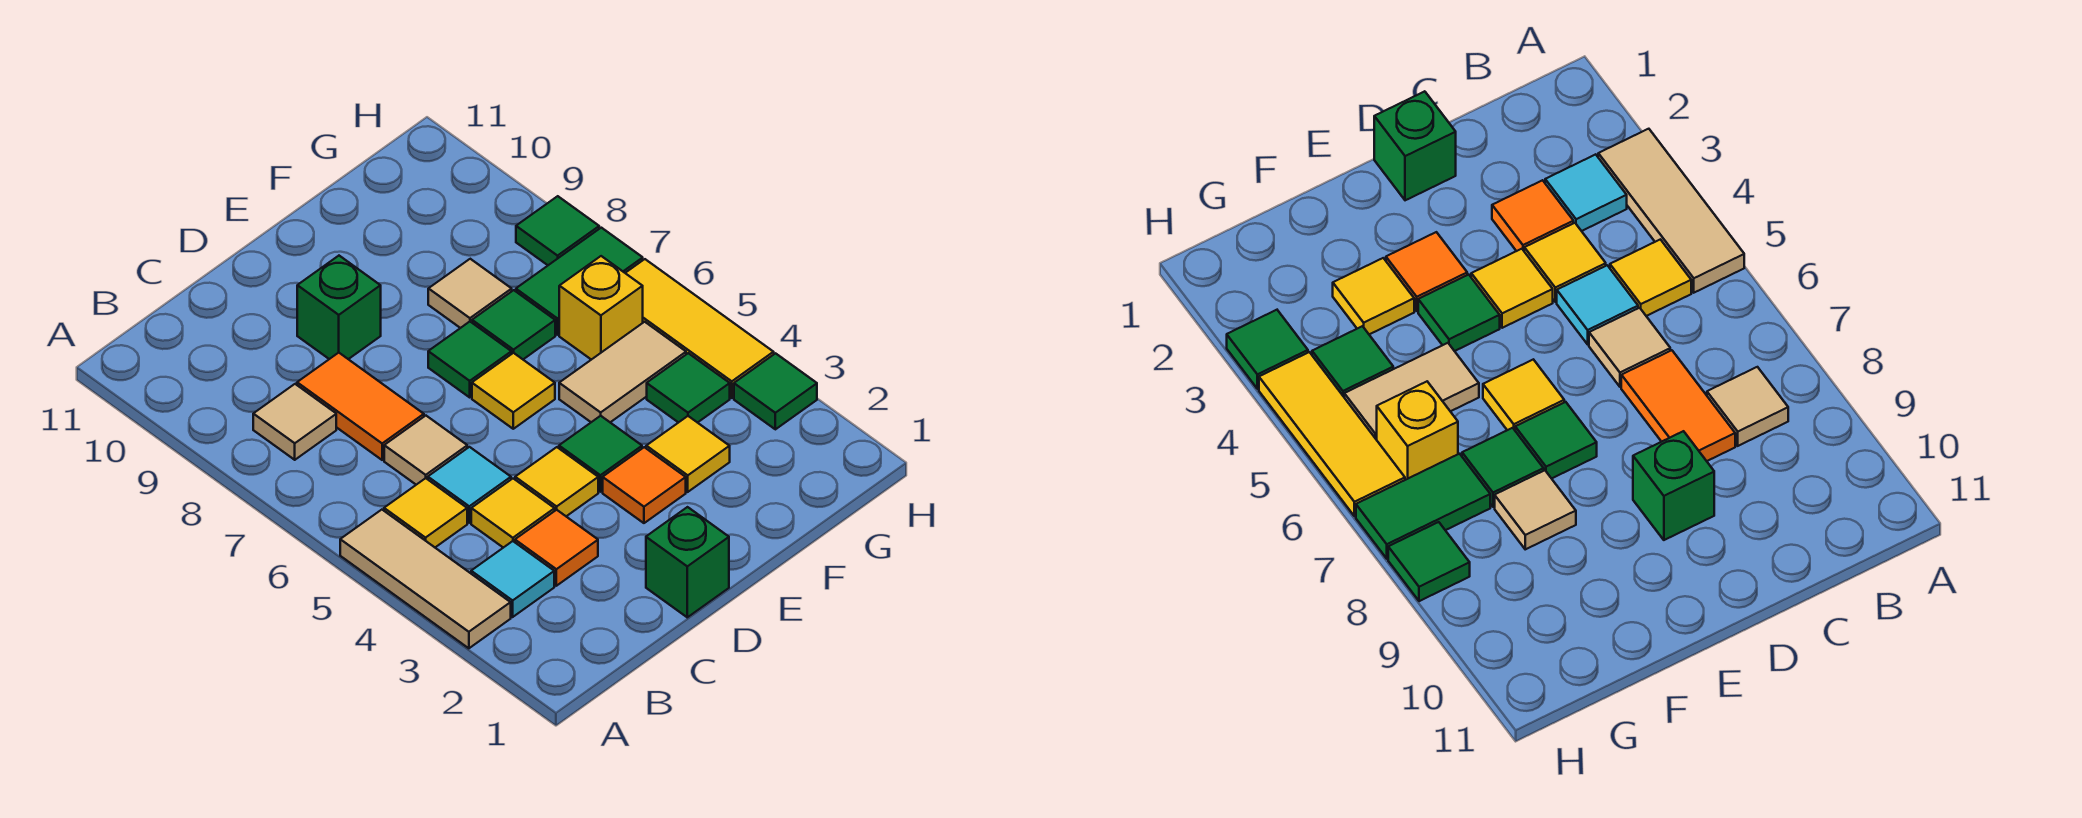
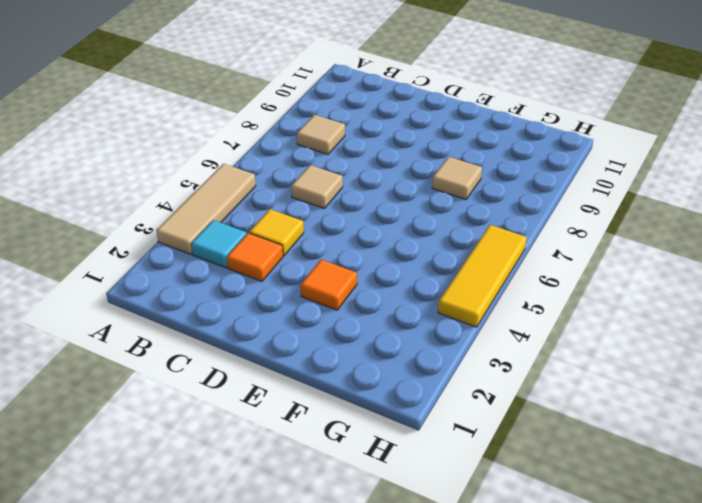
none -> yellow 1x1 tile [384,478,467,547]
none -> cyan 1x1 tile [428,447,511,523]
none -> orange 1x2 tile [297,353,424,460]

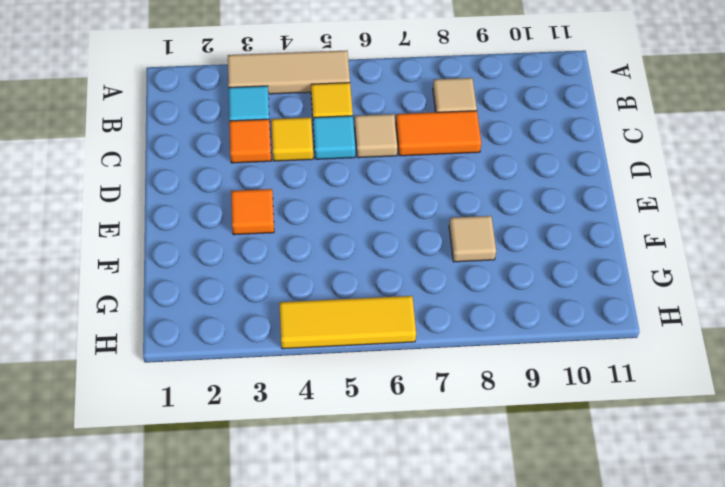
none -> green 1x1 brick [646,507,729,617]
none -> yellow 1x1 tile [515,447,598,516]
none -> green 1x1 brick [297,256,381,359]

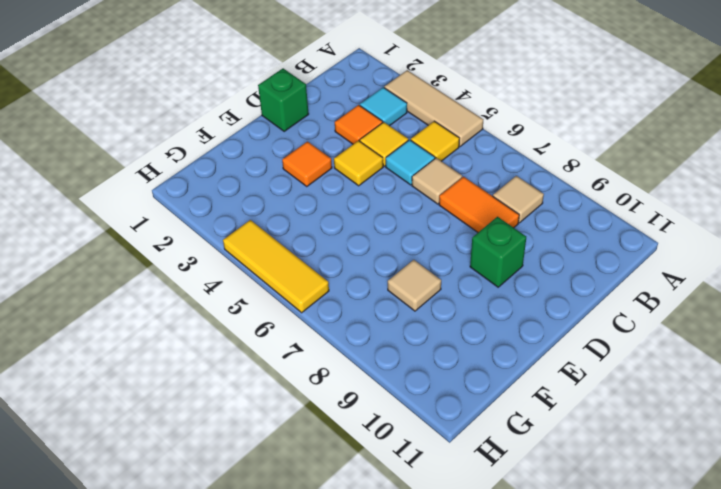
none -> green 1x1 tile [559,416,642,492]
none -> yellow 1x1 tile [472,353,555,429]
none -> green 1x1 tile [428,322,511,397]

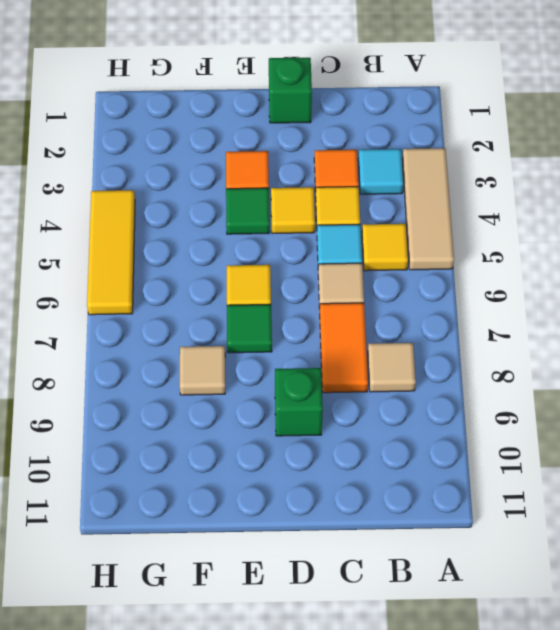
none -> yellow 1x1 tile [646,416,730,492]
none -> tan 1x2 tile [559,322,686,422]
none -> green 1x1 tile [472,290,555,359]

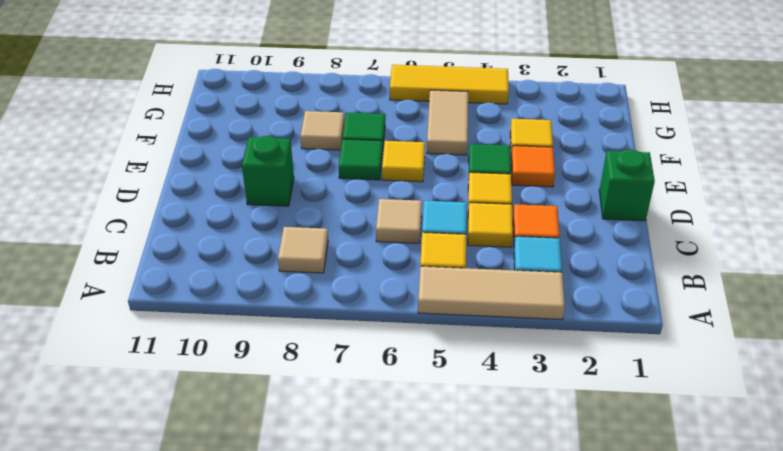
none -> orange 1x2 tile [297,353,424,460]
none -> green 1x1 tile [647,353,730,423]
none -> yellow 1x1 brick [559,256,643,360]

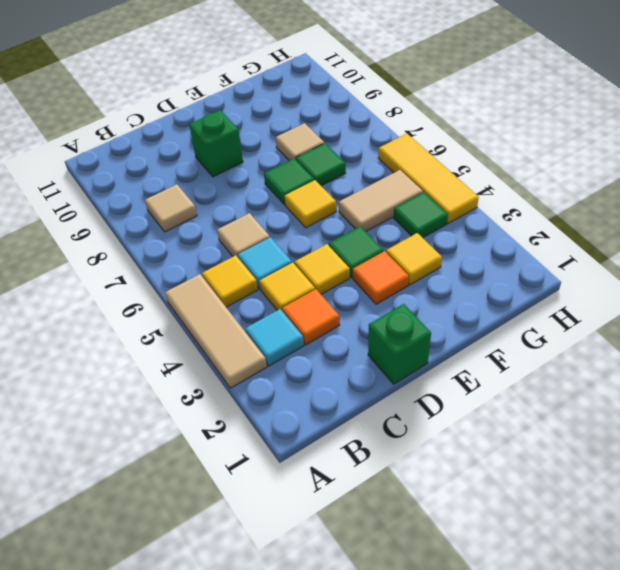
none -> orange 1x2 tile [297,353,424,460]
none -> yellow 1x1 brick [559,256,643,360]
none -> green 1x2 tile [516,228,643,335]

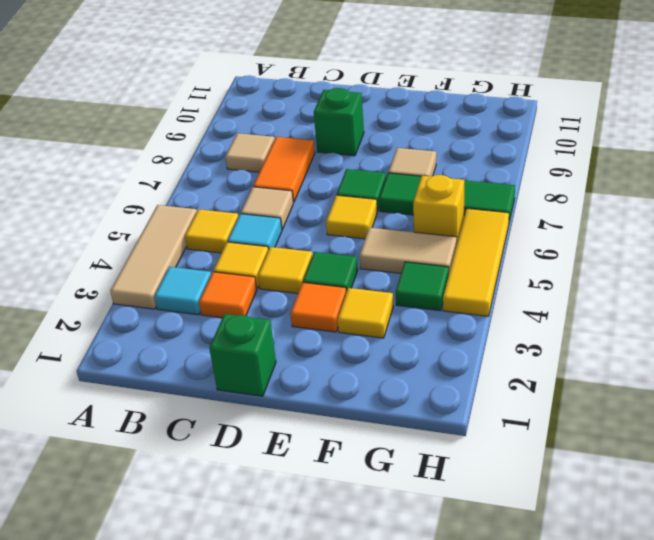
none -> green 1x1 tile [734,353,817,429]
none -> green 1x1 tile [516,196,599,265]

